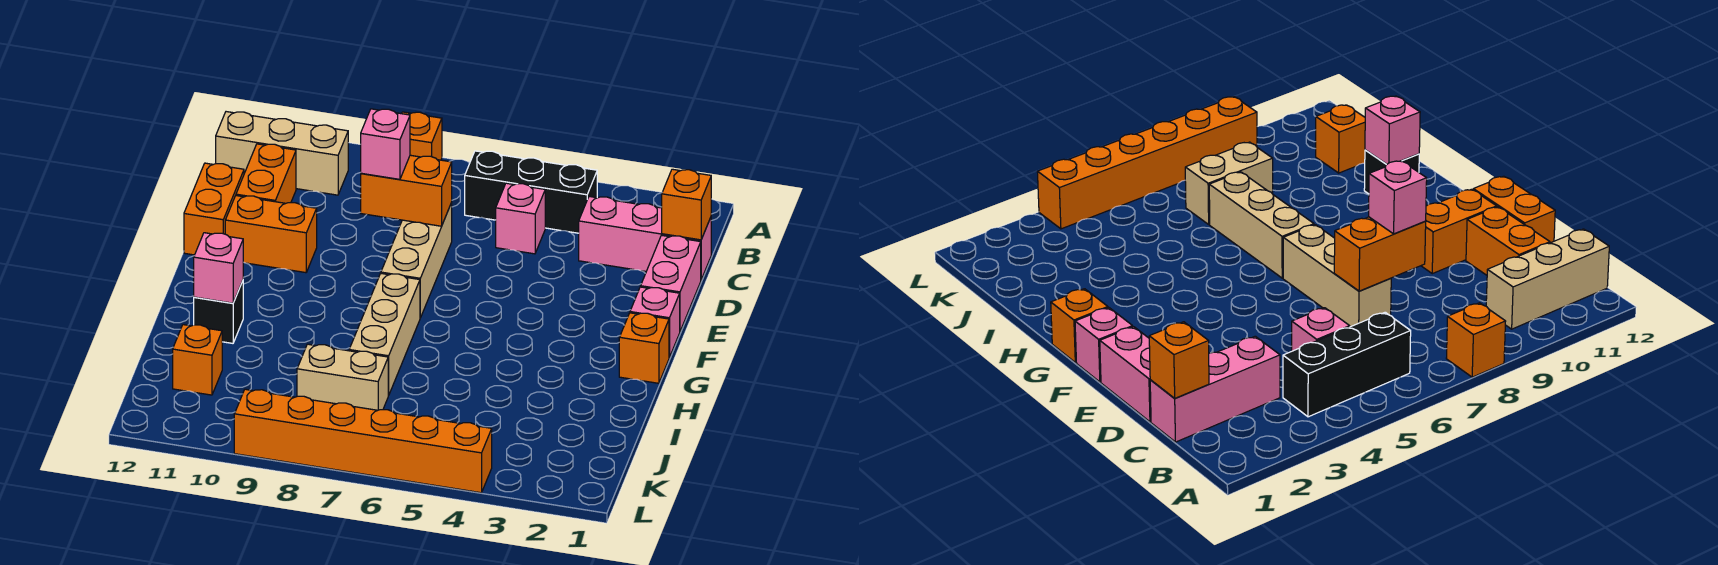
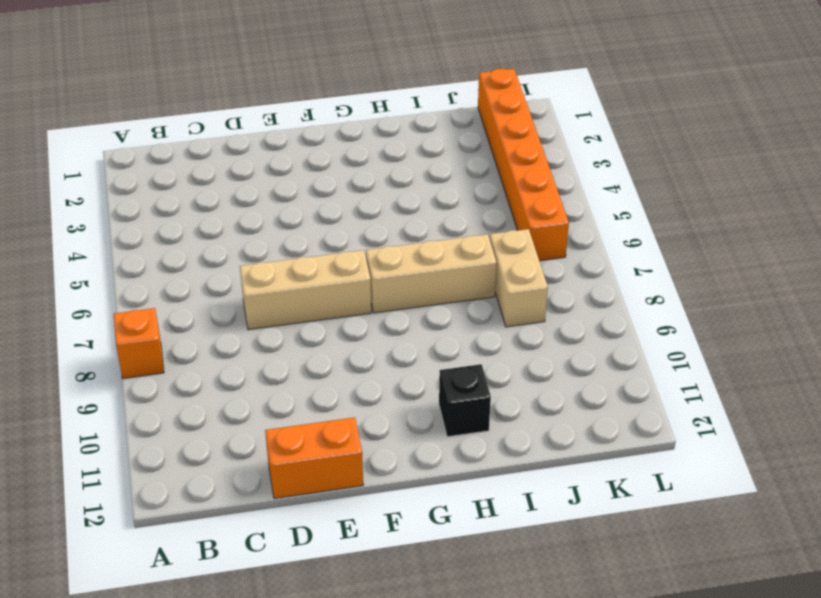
orange 1x6 brick [478,68,569,261] -> orange 1x6 brick moved to [234,389,492,493]
none -> black 1x3 brick [465,151,597,233]
none -> tan 1x3 brick [216,112,348,195]
none -> pink 1x3 brick [579,196,711,279]

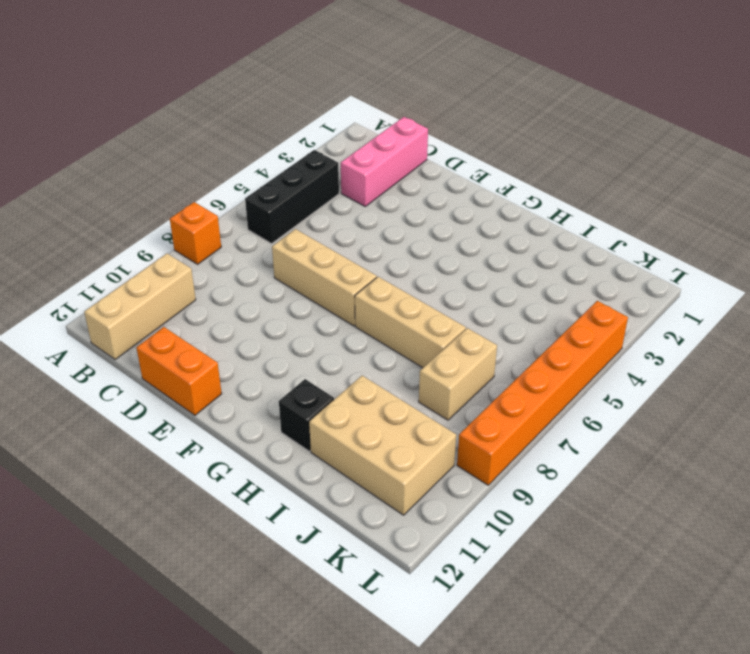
tan 2x3 brick [309,376,456,515] -> orange 1x1 brick [173,325,222,395]
none -> pink 1x1 brick [496,183,545,254]
none -> orange 1x2 brick [236,144,296,203]
none -> pink 1x2 brick [641,235,701,331]

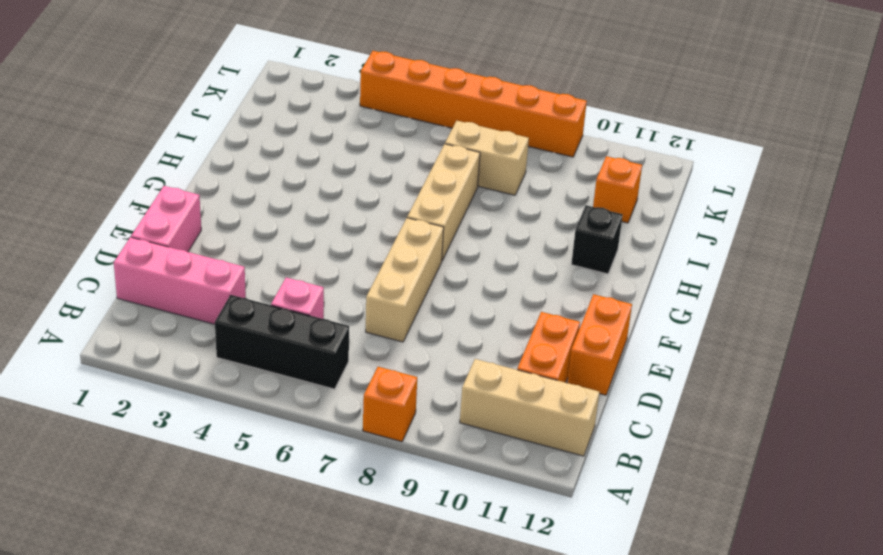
none -> orange 1x2 brick [225,196,317,273]
none -> pink 1x1 brick [630,287,680,357]
none -> orange 1x1 brick [619,313,669,383]

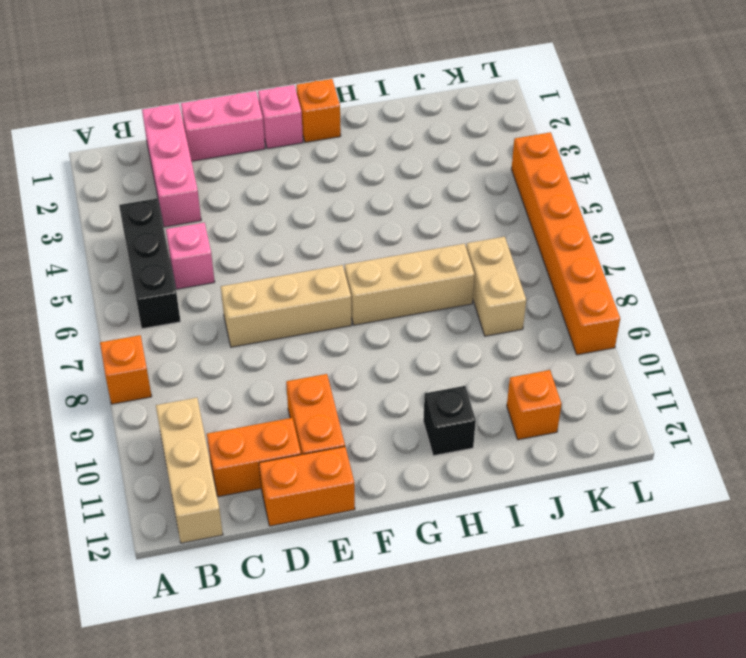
none -> orange 1x1 brick [662,169,711,240]
none -> orange 1x2 brick [361,155,452,226]
none -> pink 1x1 brick [194,233,243,303]

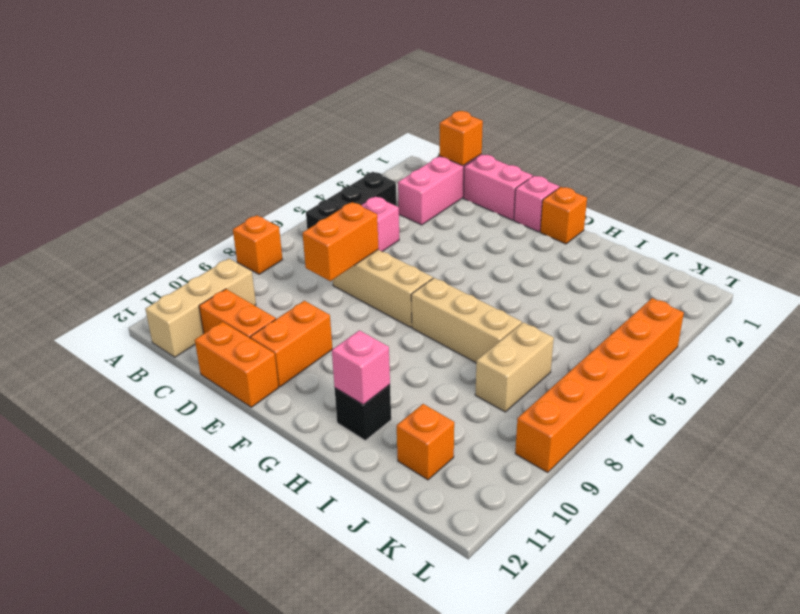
none -> pink 1x1 brick [361,109,410,179]

